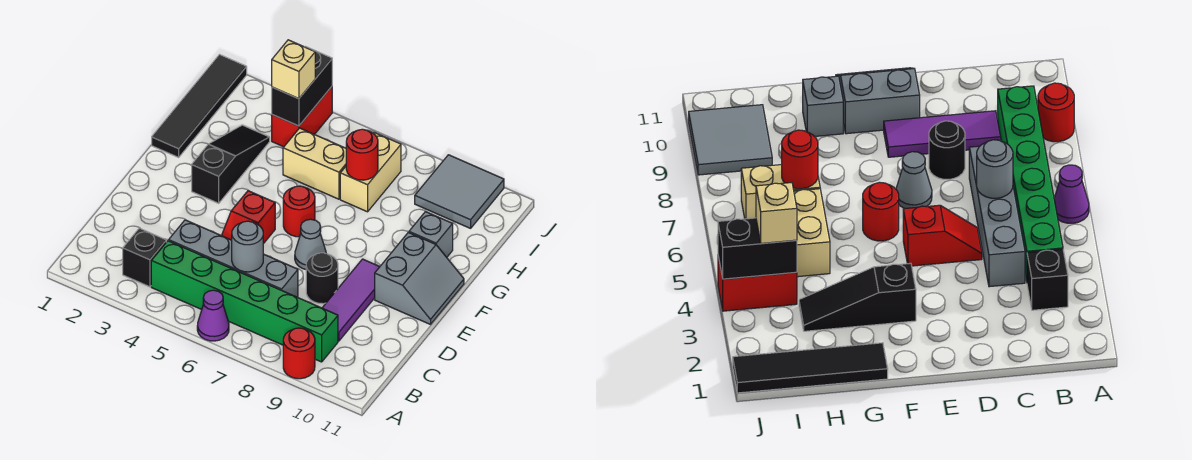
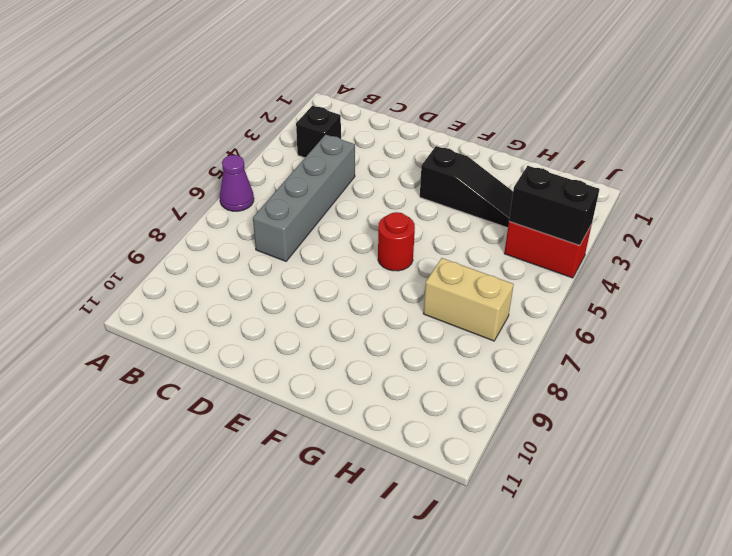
none -> red 1x1 round brick [283,328,315,379]
none -> green 1x6 brick [151,241,338,362]
none -> purple 1x3 tile [322,259,380,341]

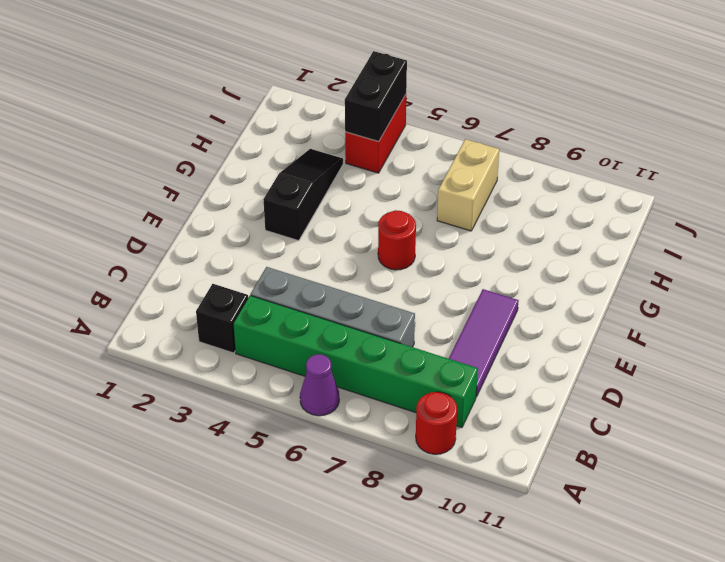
none -> red 1x2 slope [221,191,275,244]
none -> black 1x1 round brick [306,253,338,304]
none -> grey 1x1 cone [295,219,326,269]

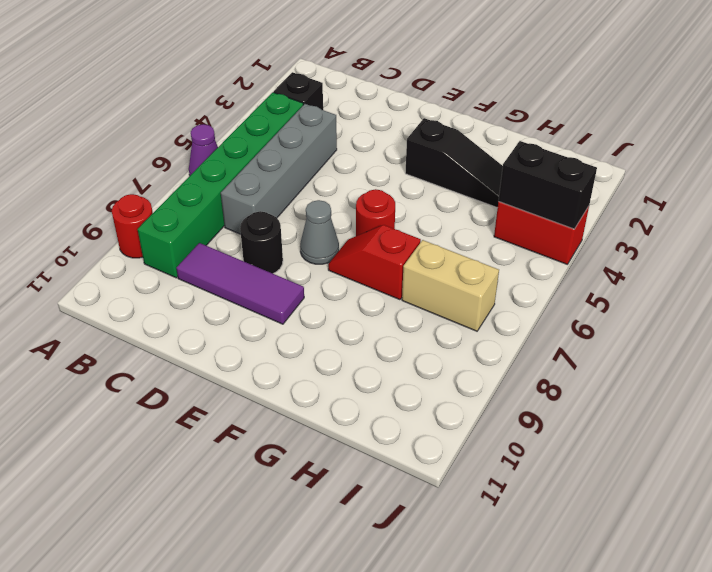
red 1x2 slope [328,225,421,300] -> red 1x2 slope moved to [221,191,275,244]
none -> grey 2x2 slope [375,232,464,324]
none -> black 1x4 tile [152,55,247,157]
none -> grey 1x1 brick [409,212,453,257]

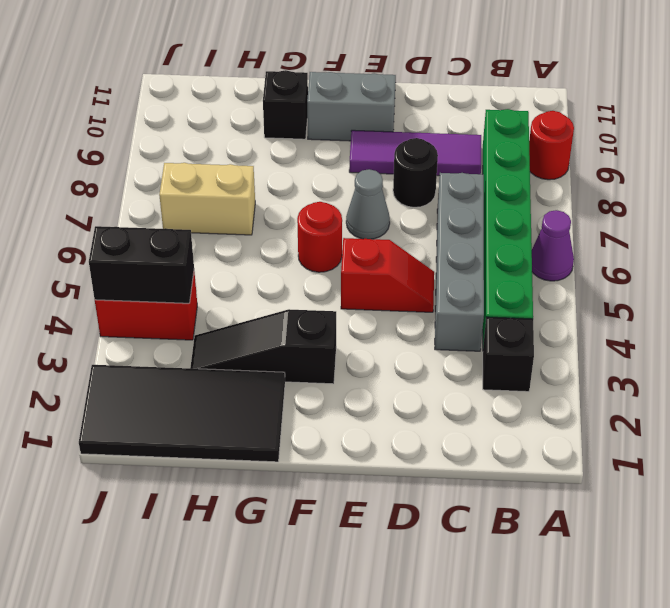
black 2x4 tile [79,365,285,462] -> black 1x4 tile [152,55,247,157]
black 1x1 brick [263,70,308,139] -> grey 1x1 brick [409,212,453,257]
none -> tan 1x2 brick [283,128,346,199]
none -> grey 2x2 tile [415,155,504,228]
none -> grey 1x1 round brick [232,221,263,272]

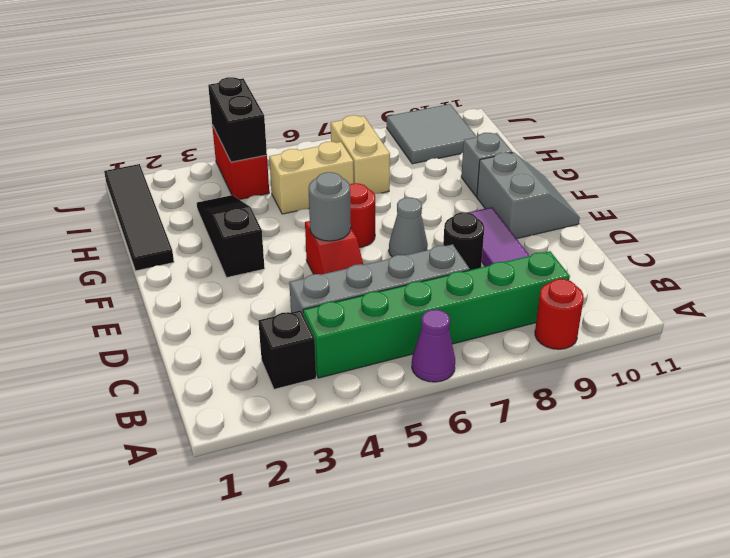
grey 1x1 round brick [309,172,351,241] -> grey 1x1 round brick moved to [232,221,263,272]
none -> red 1x1 round brick [346,129,378,180]
none -> tan 1x1 brick [272,40,315,99]

